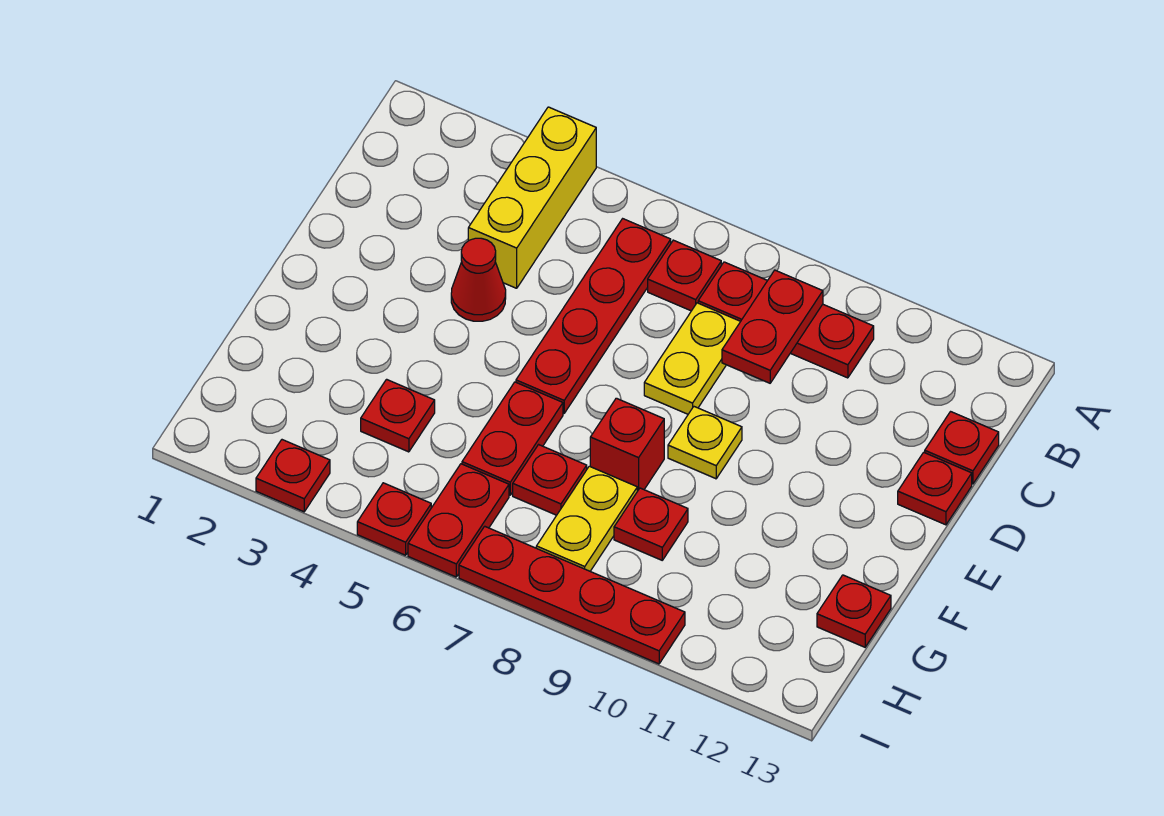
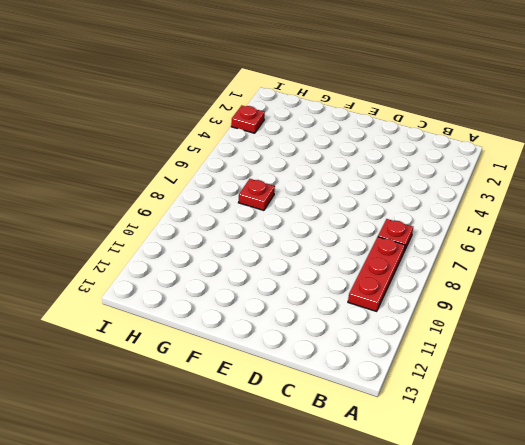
none -> yellow 1x3 brick [468,107,596,288]
none -> red 1x4 plate [516,219,671,413]
none -> yellow 1x2 plate [644,303,741,414]

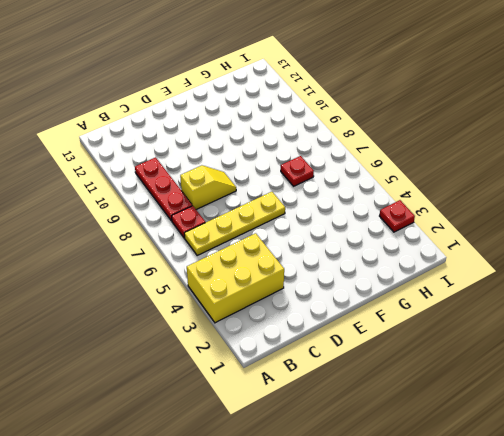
yellow 2x3 brick [187,233,284,323] -> yellow 1x3 brick [468,107,596,288]
yellow 1x4 plate [184,192,285,255] -> red 1x4 plate [516,219,671,413]
yellow 1x2 slope [180,165,236,209] -> yellow 1x2 plate [644,303,741,414]
none -> red 1x1 plate [925,412,999,484]
none -> red 1x1 cone [451,238,506,321]
none -> red 1x1 plate [898,452,972,525]

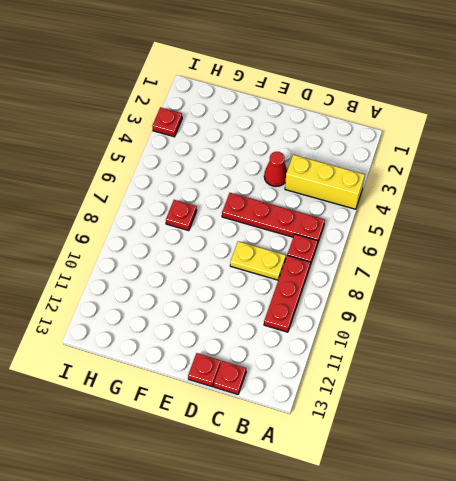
none -> yellow 1x1 plate [668,407,742,479]
none -> red 1x2 plate [462,382,563,495]
none -> red 1x1 brick [590,398,664,491]

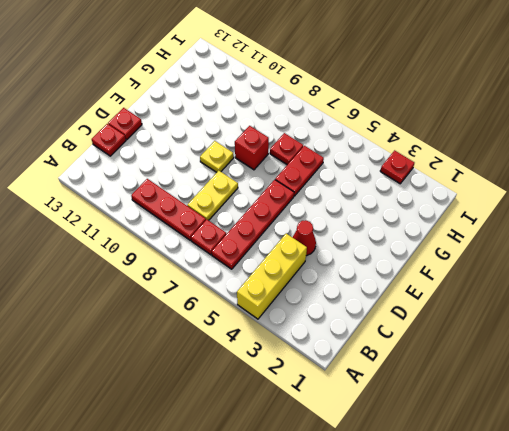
none -> red 1x1 plate [361,379,435,452]
none -> yellow 1x2 plate [536,466,637,571]
none -> red 1x1 plate [614,488,688,560]

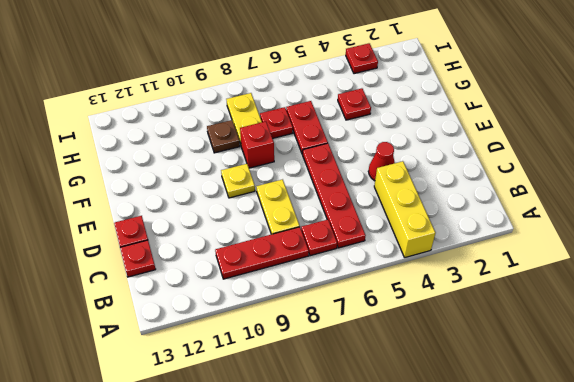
brown 1x1 plate [207,120,240,153] -> red 1x1 plate [614,488,688,560]
none -> red 1x1 plate [817,575,891,647]
none -> red 1x2 plate [408,464,509,577]
none -> red 1x1 plate [357,483,431,555]

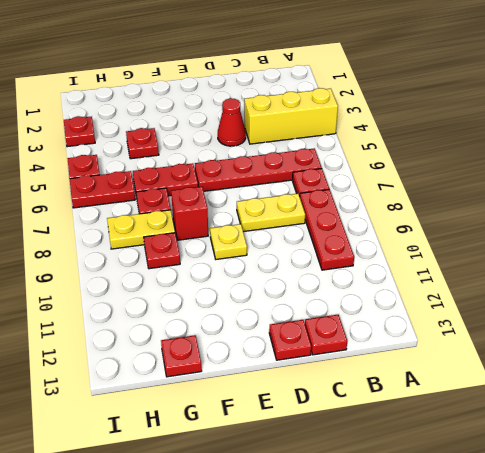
none -> red 1x4 plate [459,526,685,664]
none -> red 1x2 plate [722,270,823,383]

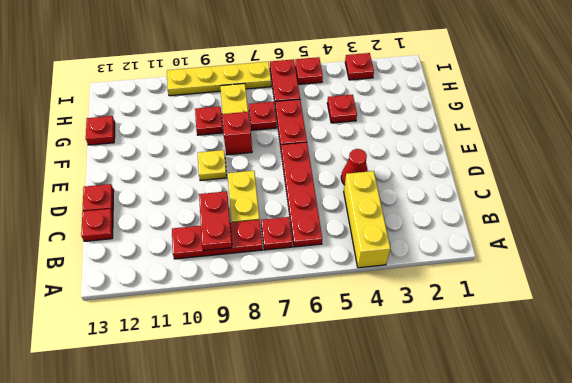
yellow 1x4 plate [167,62,271,96] -> red 1x4 plate [459,526,685,664]

